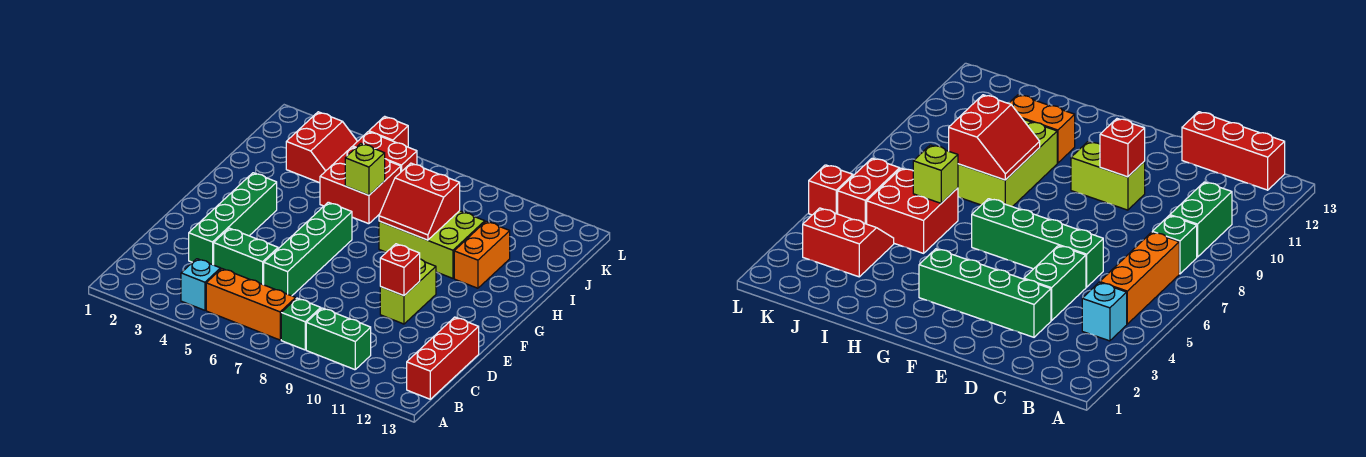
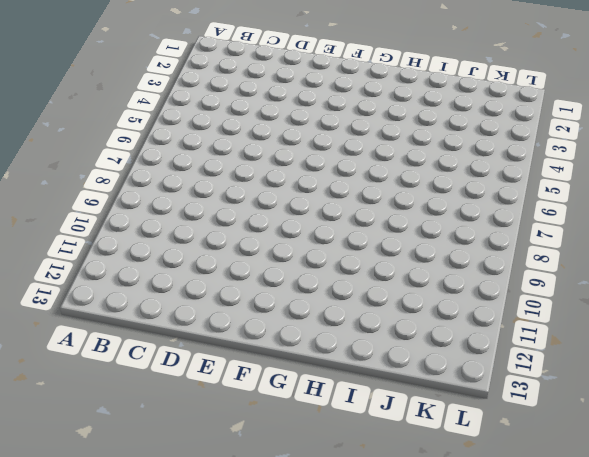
none -> cyan 1x1 brick [181,259,221,310]
none -> orange 1x3 brick [206,269,296,340]
none -> green 1x1 brick [281,298,321,350]

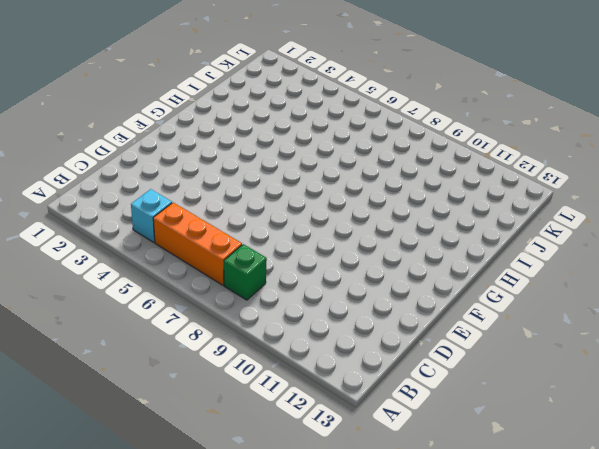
none -> green 1x2 brick [306,308,371,370]
none -> red 1x3 brick [407,317,479,399]
none -> green 1x4 brick [189,173,277,265]

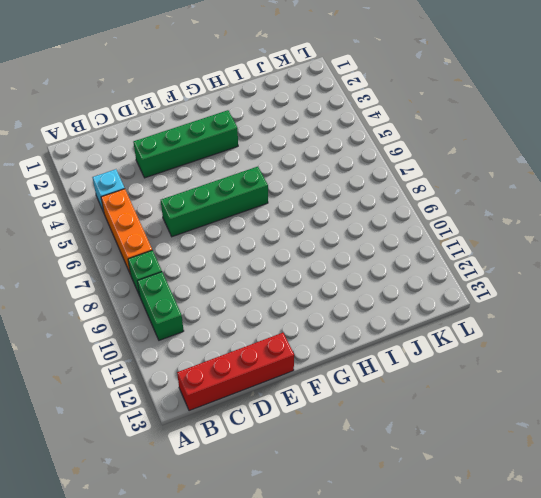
red 1x4 brick [177,333,294,411] -> red 1x3 brick [407,317,479,399]
none -> green 1x2 brick [214,228,278,285]
none -> lime 1x2 brick [380,259,436,324]
none -> lime 2x3 brick [379,211,485,278]

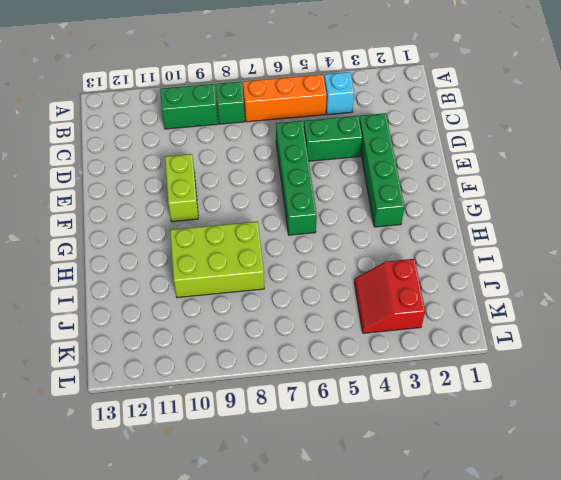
none -> red 1x3 brick [407,317,479,399]
none -> orange 1x2 brick [454,221,510,288]
none -> red 2x2 brick [320,147,401,224]

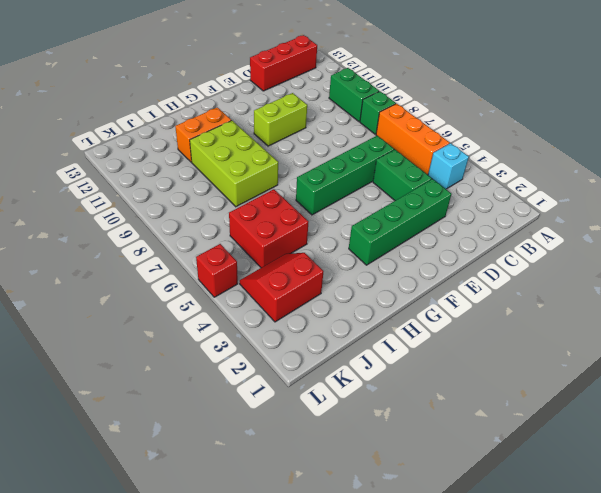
none -> red 1x2 brick [353,132,417,172]
none -> red 1x1 brick [380,244,420,296]
none -> red 2x2 slope [379,163,460,240]

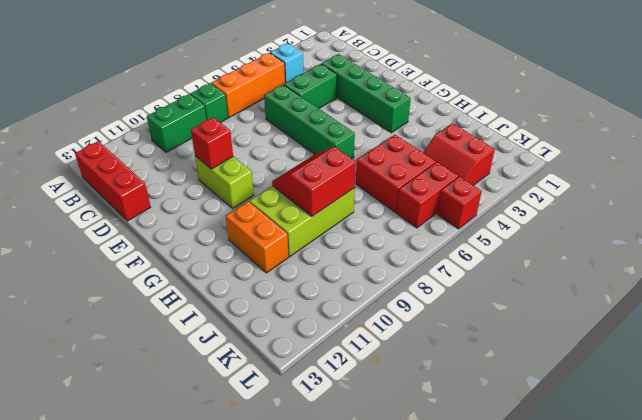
none -> lime 1x1 brick [345,143,385,195]

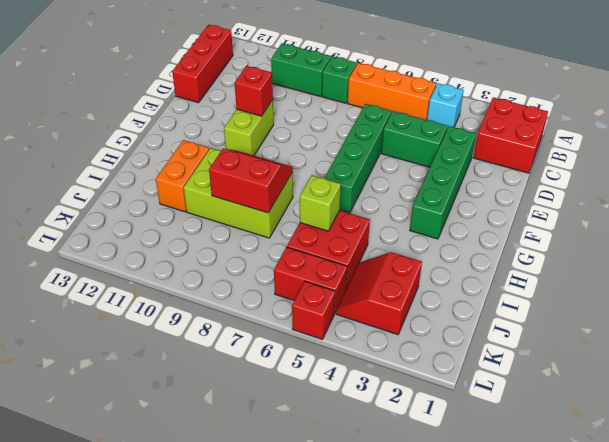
red 2x2 brick [473,97,548,173] -> none

